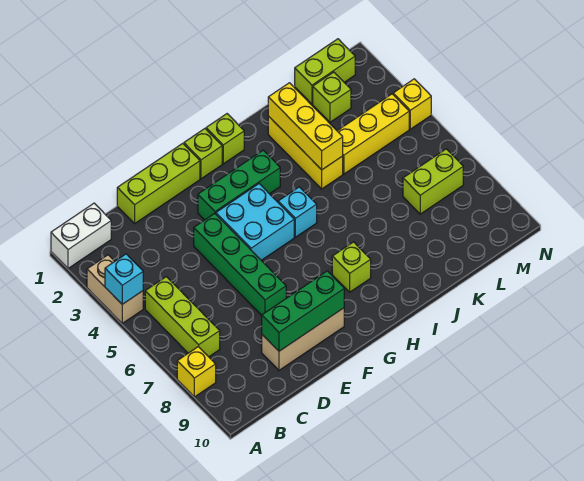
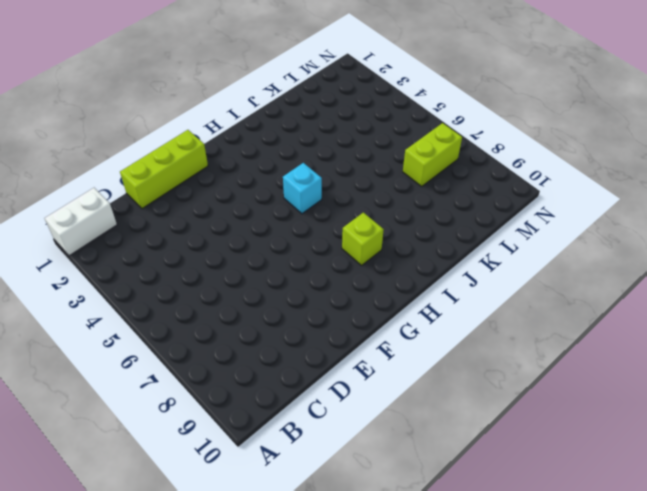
none -> tan 1x2 brick [87,255,143,323]
none -> yellow 1x1 brick [177,347,216,397]
none -> lime 1x3 brick [145,277,220,357]

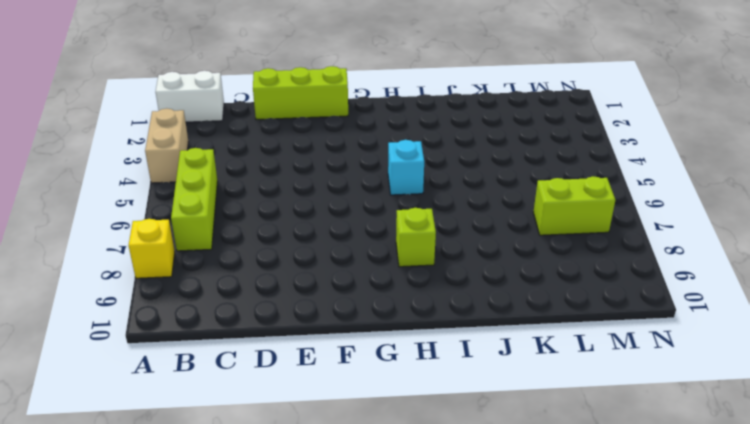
none -> tan 1x3 brick [262,308,344,370]
none -> green 1x4 brick [194,213,286,315]
none -> green 1x3 brick [198,150,280,220]

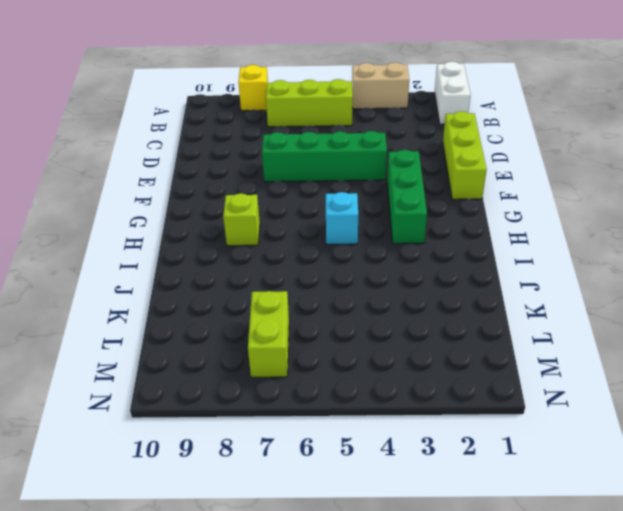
none -> tan 1x3 brick [262,308,344,370]
none -> cyan 2x2 brick [216,184,294,260]
none -> lime 1x1 brick [184,129,222,179]

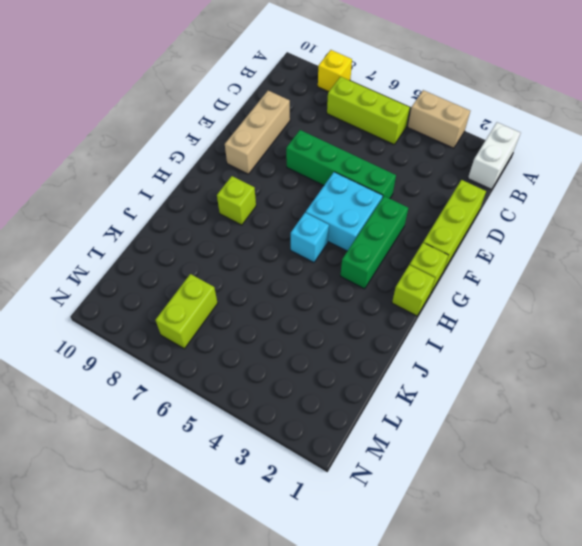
none -> yellow 1x3 brick [268,116,343,189]
none -> yellow 1x3 brick [338,94,409,174]
none -> lime 1x2 brick [295,39,355,104]

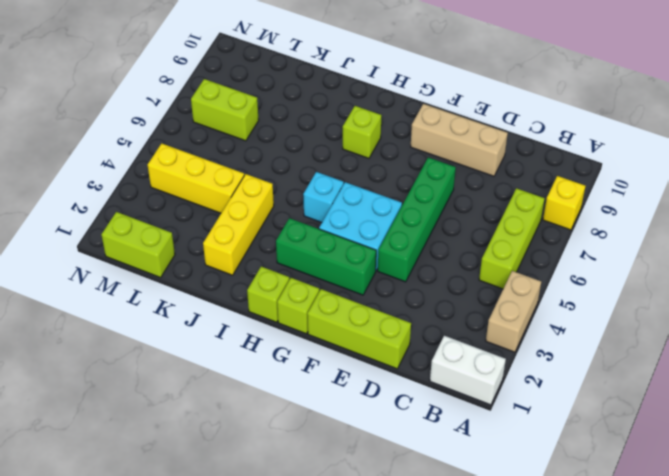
none -> lime 1x1 brick [313,72,351,122]
none -> yellow 1x1 brick [393,79,431,129]
none -> cyan 1x1 brick [105,254,143,304]

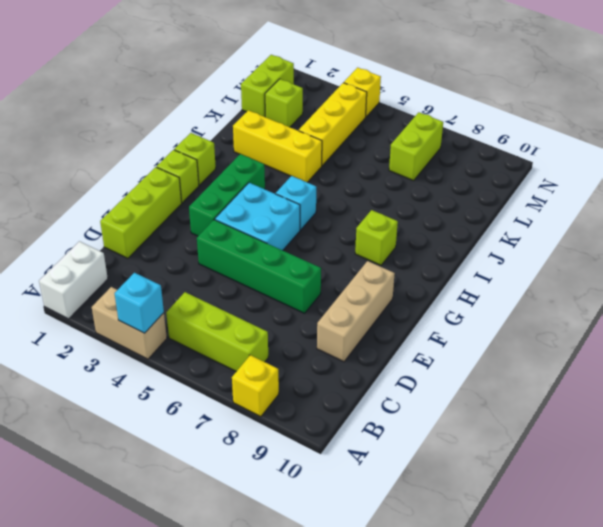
none -> green 1x3 brick [262,271,344,351]
none -> yellow 1x3 brick [268,83,343,170]

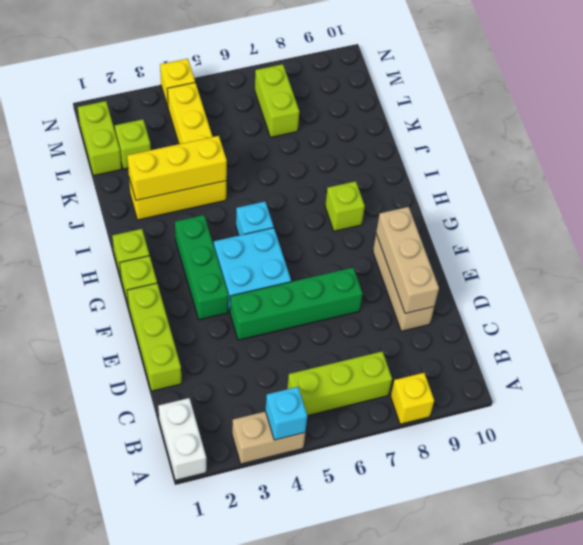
tan 1x3 brick [376,207,439,314] -> green 1x3 brick [262,271,344,351]

